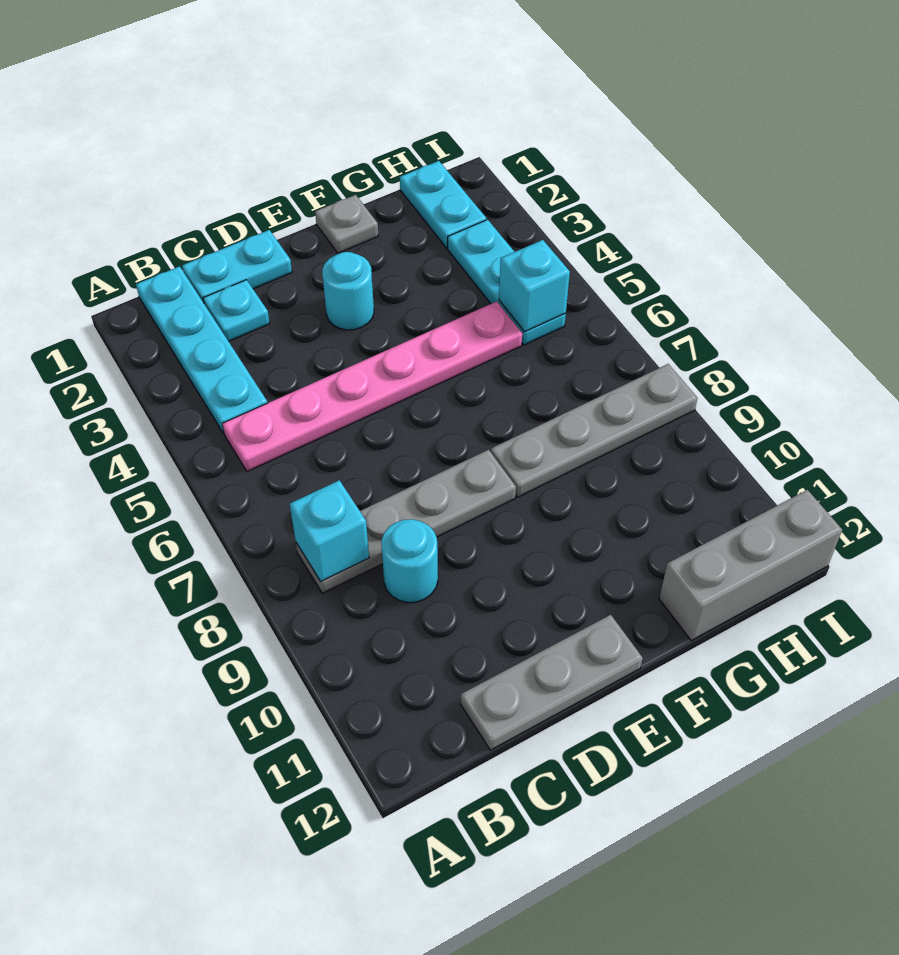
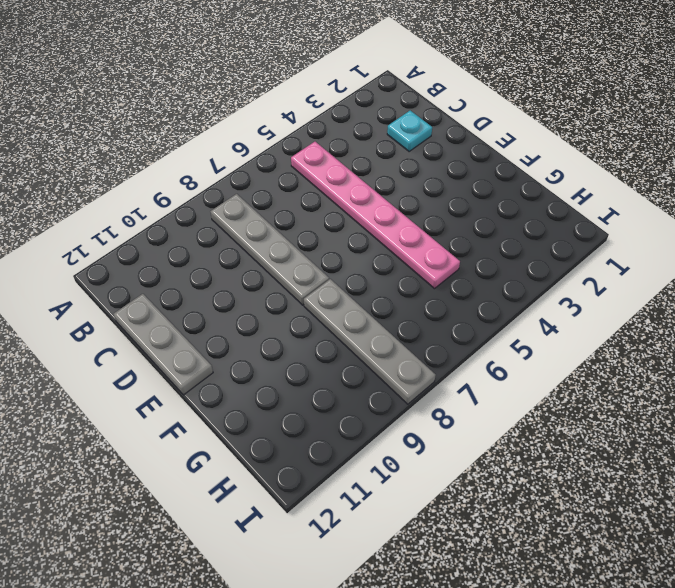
none -> cyan 1x4 plate [136,266,267,434]
none -> cyan 1x2 plate [182,230,292,303]
none -> cyan 1x1 round brick [381,519,438,603]

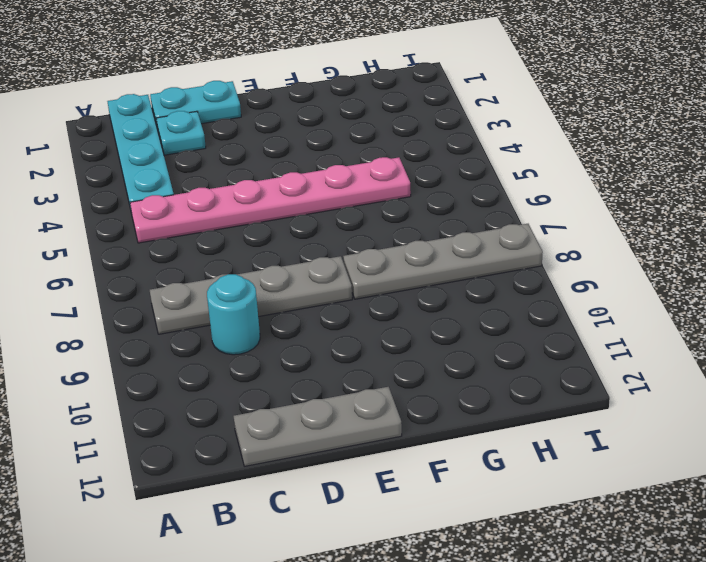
none -> cyan 1x1 round brick [322,252,374,330]
none -> grey 1x1 plate [315,195,378,253]
none -> grey 1x3 brick [659,490,842,640]

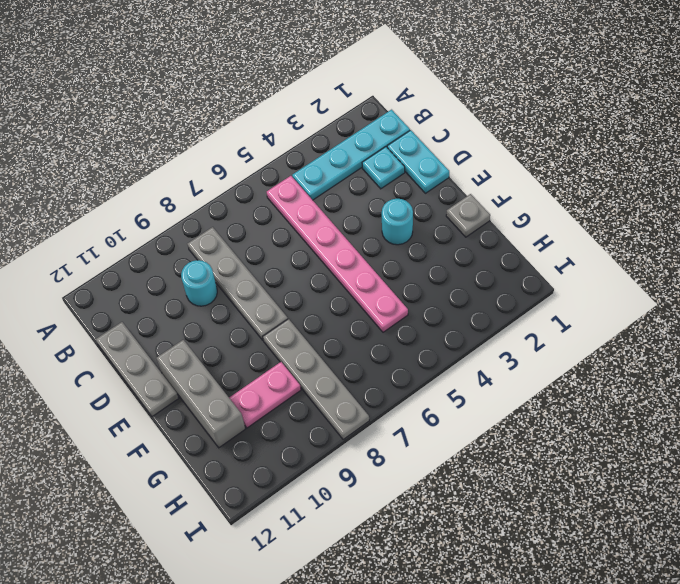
grey 1x3 brick [157,340,245,448] -> grey 1x3 brick moved to [659,490,842,640]
pink 1x2 plate [229,362,301,428] -> none
none -> cyan 1x2 plate [400,161,487,248]
none -> cyan 1x3 plate [448,220,566,345]
none -> cyan 1x1 brick [290,480,369,581]

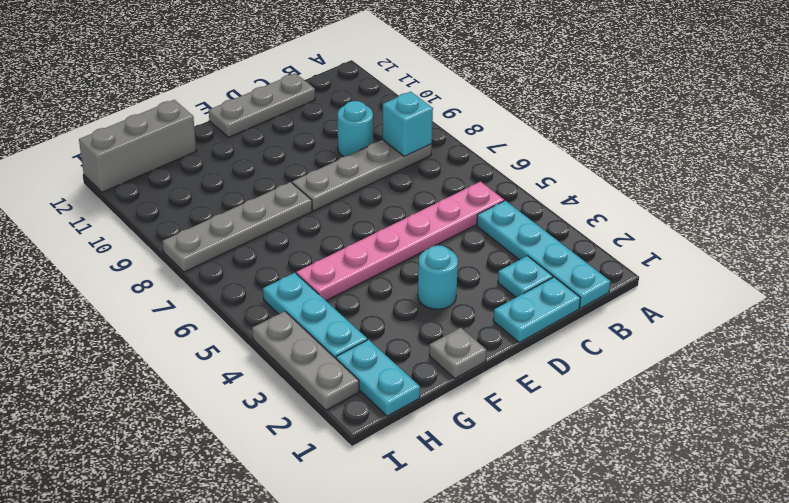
grey 1x3 plate [252,311,359,410] -> none
none -> cyan 1x1 brick [499,240,570,332]

